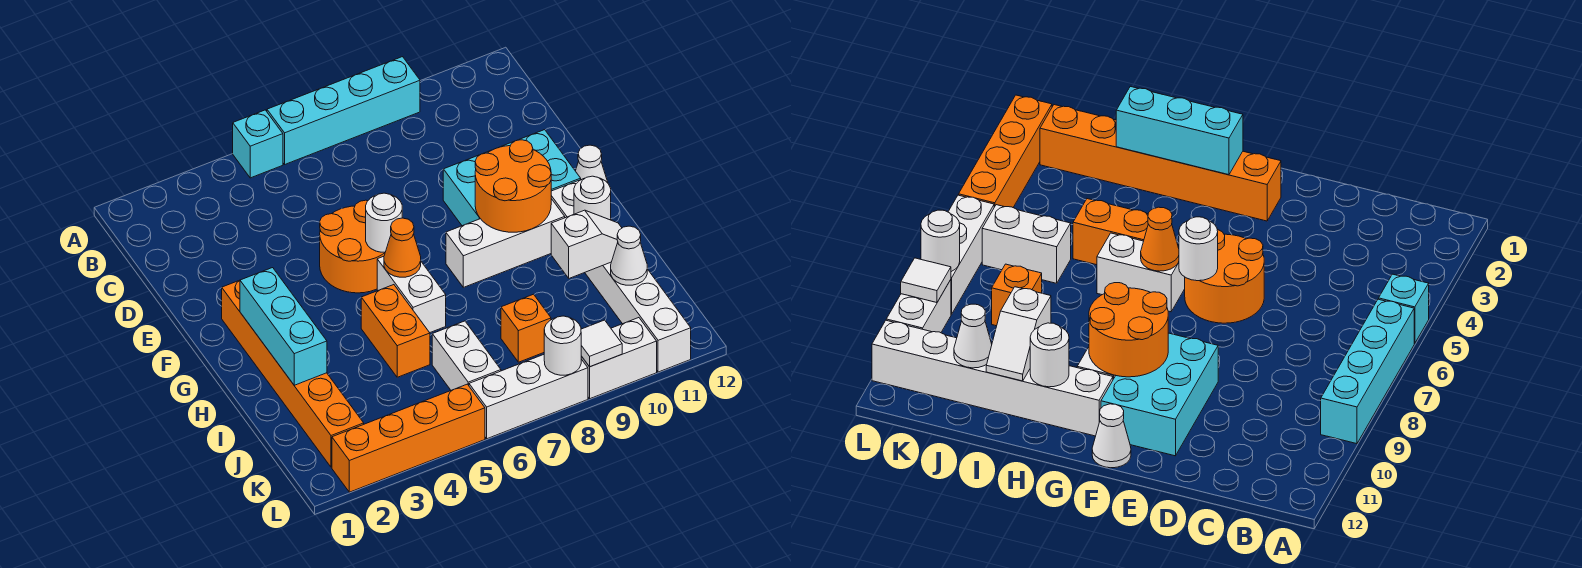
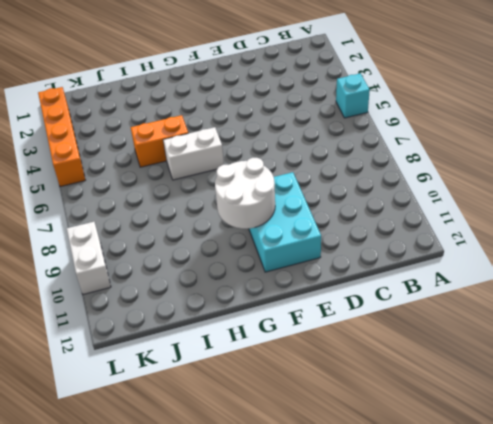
white 2x2 round brick [215,158,275,229] -> orange 2x2 round brick [475,140,551,232]
none -> cyan 1x4 brick [267,57,420,164]
none -> orange 2x2 round brick [320,200,385,293]
none -> orange 1x6 brick [222,280,364,467]

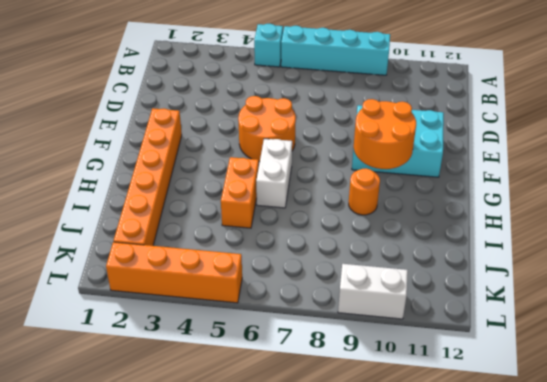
orange 1x1 round brick [349,168,380,215] -> none
none -> white 1x1 cone [576,145,608,183]
none -> white 1x3 brick [446,199,565,287]
none -> white 1x6 brick [551,180,691,372]

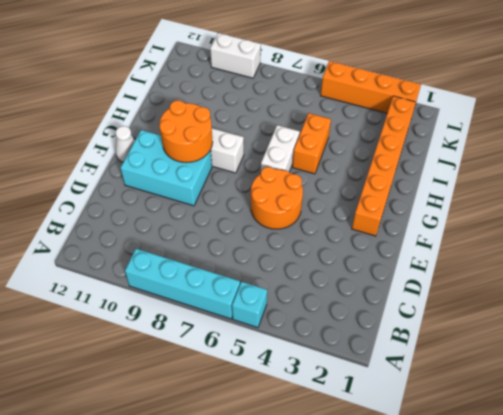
none -> white 1x6 brick [551,180,691,372]
none -> white 1x2 brick [432,321,501,390]
none -> orange 1x1 brick [501,294,551,362]

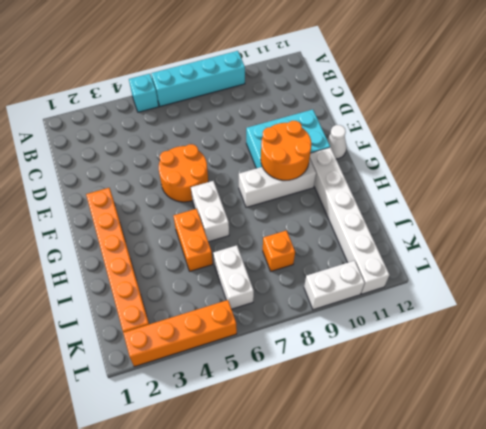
none -> white 1x3 brick [469,355,588,439]
none -> white 1x1 round brick [366,193,402,252]
none -> cyan 1x3 brick [240,268,327,385]

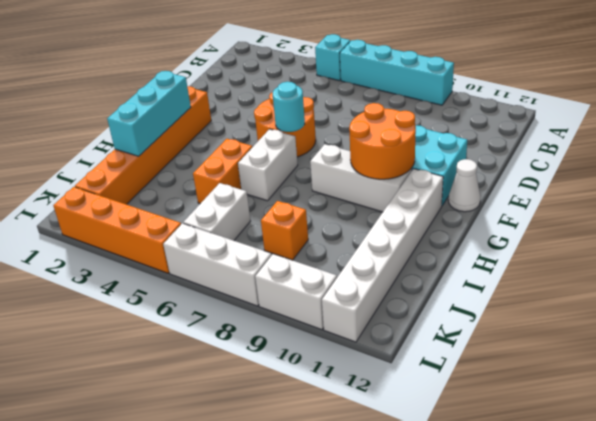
cyan 1x1 round brick [273,82,305,132] -> white 1x1 round brick [366,193,402,252]
none -> orange 1x1 cone [384,218,421,277]
none -> white 1x1 round brick [574,176,611,220]
none -> white 1x2 slope [551,210,622,278]

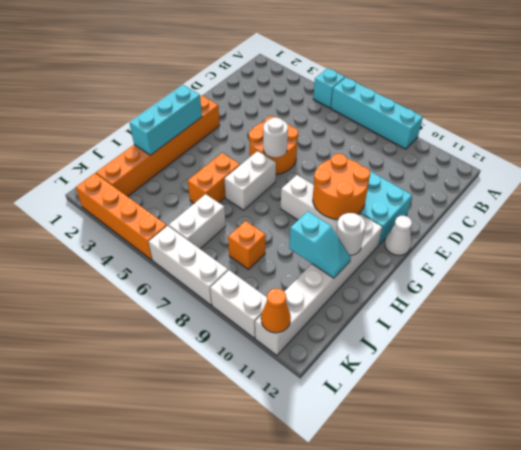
cyan 1x2 slope [289,211,351,278] -> white 1x2 slope [551,210,622,278]
orange 1x1 cone [261,289,291,333] -> orange 1x1 cone moved to [384,218,421,277]
none -> white 1x1 cone [611,226,647,285]
none -> white 1x1 round brick [544,316,581,375]
none -> white 1x1 tile [581,320,622,367]

